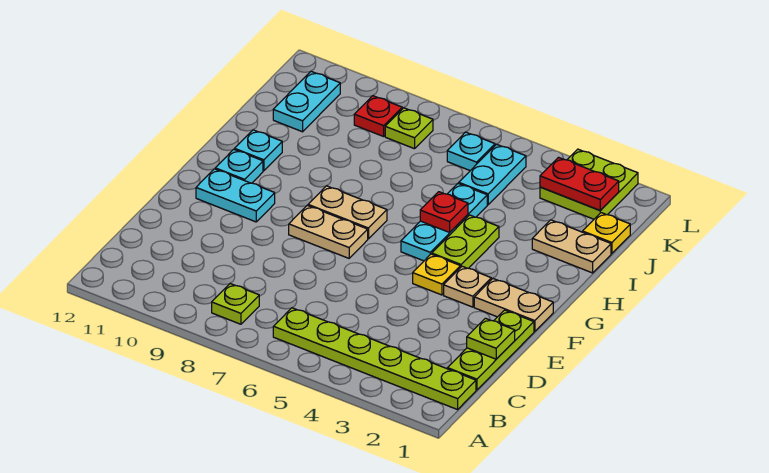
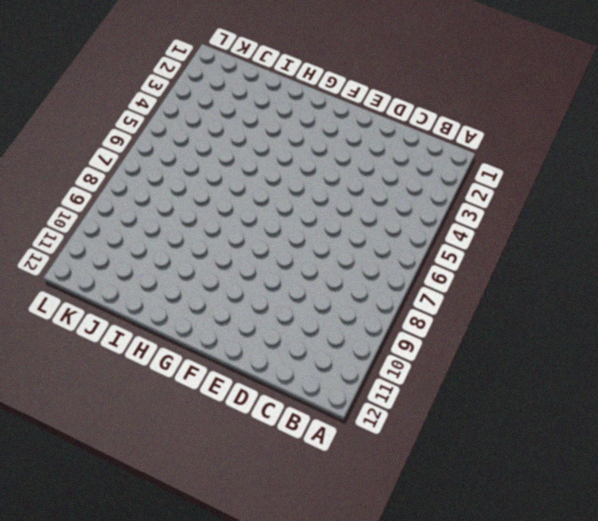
none -> lime 1x6 plate [273,308,476,410]
none -> lime 1x1 plate [212,284,259,324]
none -> lime 1x3 plate [448,310,534,390]

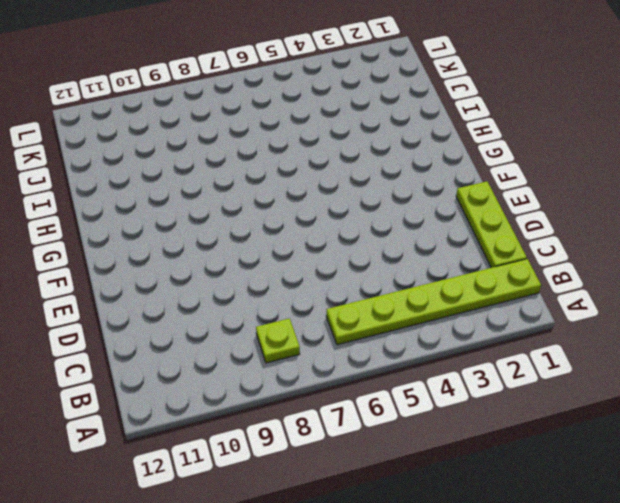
none -> tan 1x2 plate [474,279,553,332]
none -> tan 1x1 plate [444,266,491,307]
none -> yellow 1x1 plate [413,254,460,295]

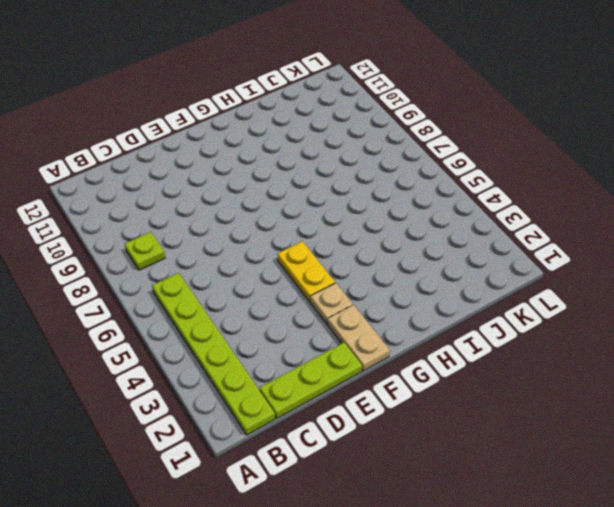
yellow 1x2 plate [277,241,335,302] -> yellow 1x1 plate [413,254,460,295]
none -> tan 1x2 plate [289,205,368,258]
none -> cyan 1x2 plate [196,169,275,222]
none -> lime 1x2 plate [432,215,499,268]

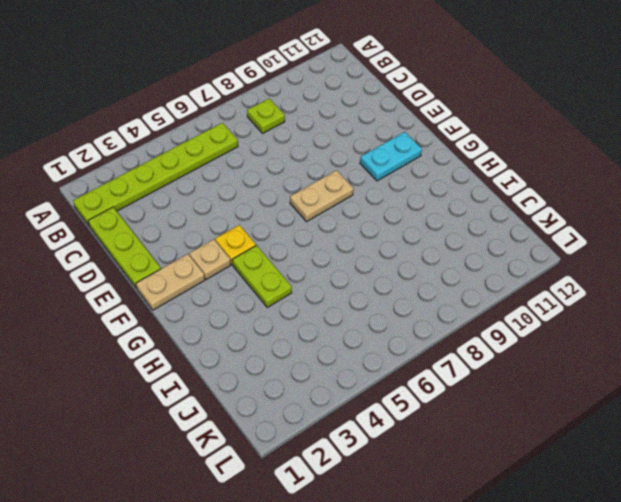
none -> cyan 1x3 plate [401,183,487,261]
none -> tan 1x2 plate [308,186,387,239]
none -> cyan 1x1 plate [215,149,263,183]

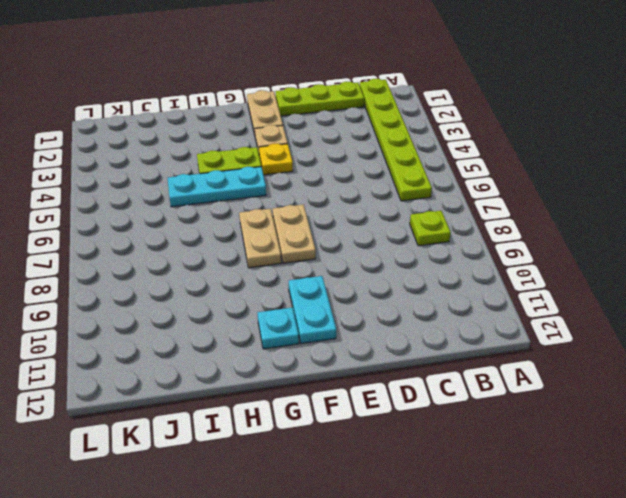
none -> cyan 1x1 plate [235,130,282,171]
none -> tan 1x2 plate [532,220,611,273]
none -> yellow 1x1 plate [583,213,630,253]

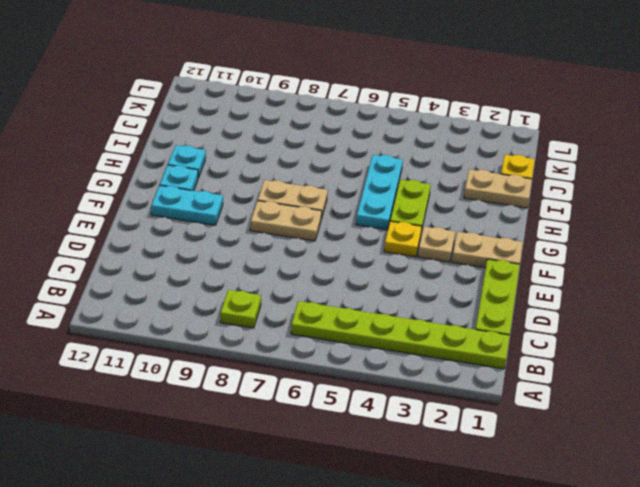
none -> cyan 1x2 plate [459,144,526,205]
none -> cyan 1x2 plate [273,71,340,132]
none -> lime 2x2 plate [540,149,638,219]

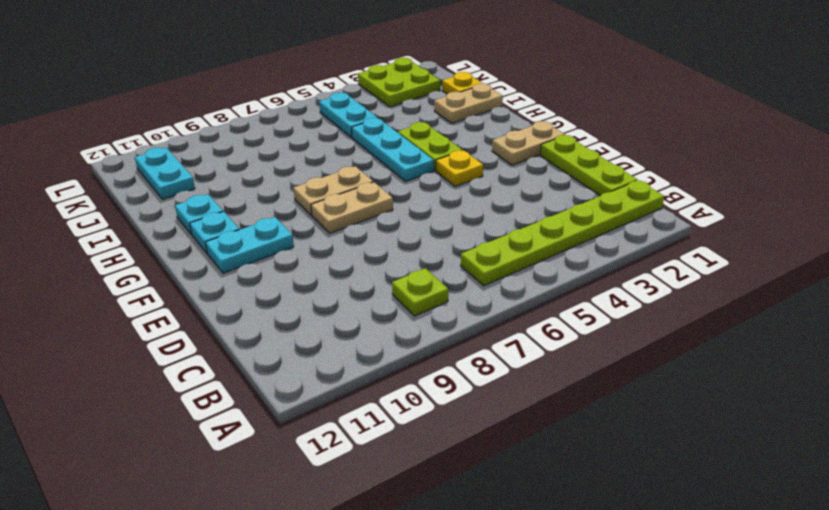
none -> tan 1x1 plate [444,266,491,307]
none -> cyan 1x1 plate [447,132,495,171]
none -> lime 1x1 plate [385,108,433,149]

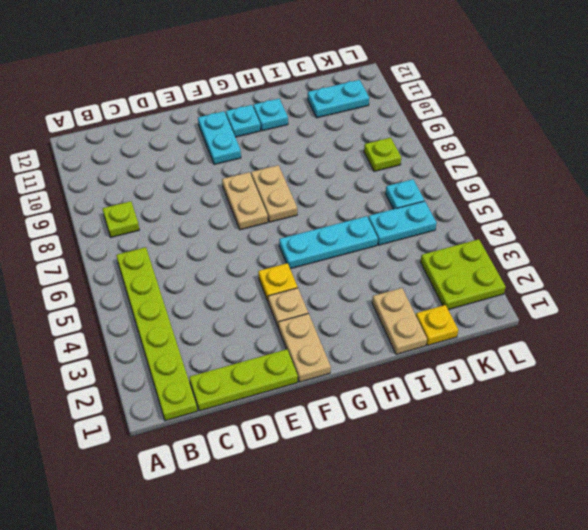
none -> lime 1x2 plate [432,215,499,268]
none -> red 1x1 plate [354,96,402,136]
none -> lime 1x1 plate [467,318,515,359]

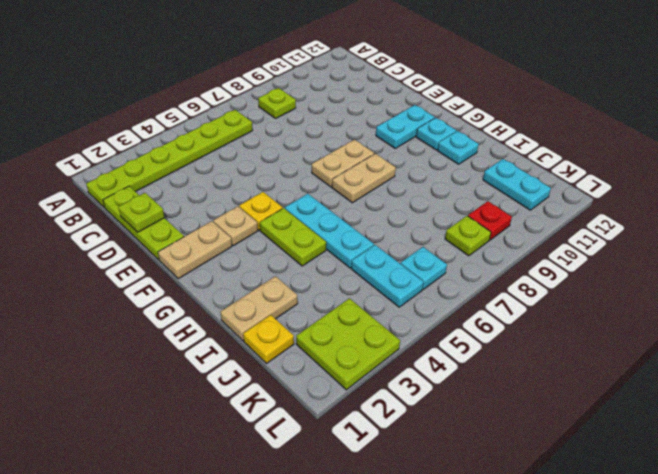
none -> red 1x1 plate [420,192,468,232]
none -> red 1x2 plate [540,157,619,211]

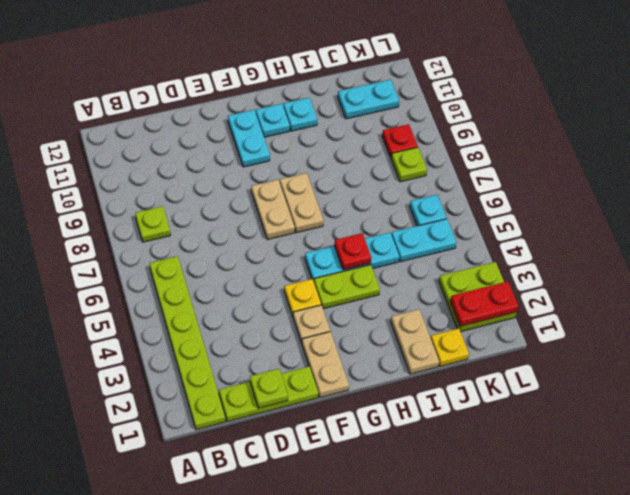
red 1x2 plate [450,282,518,326] -> red 1x2 plate turned to [540,157,619,211]

